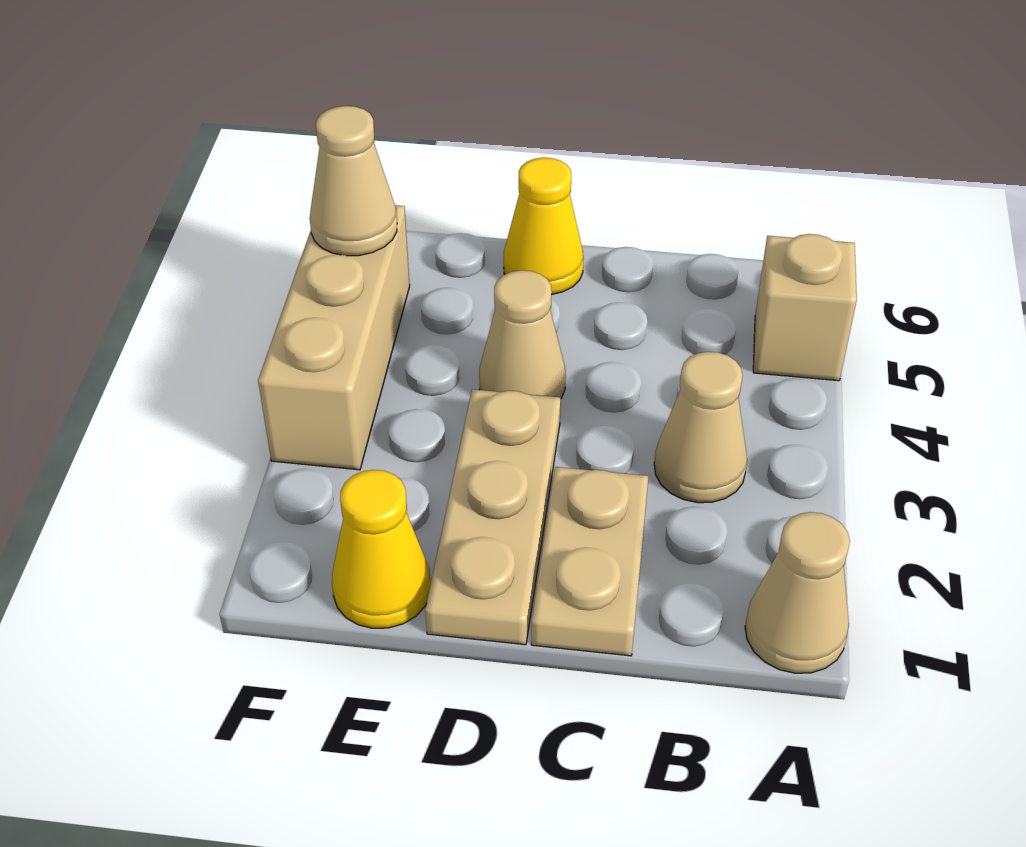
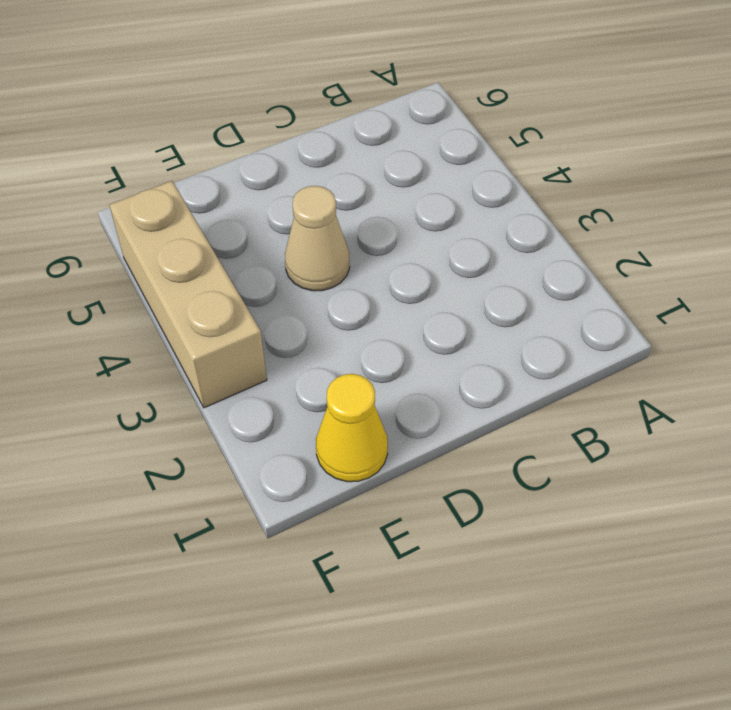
none -> tan 1x1 cone [745,512,850,673]
none -> tan 1x1 brick [753,234,857,381]

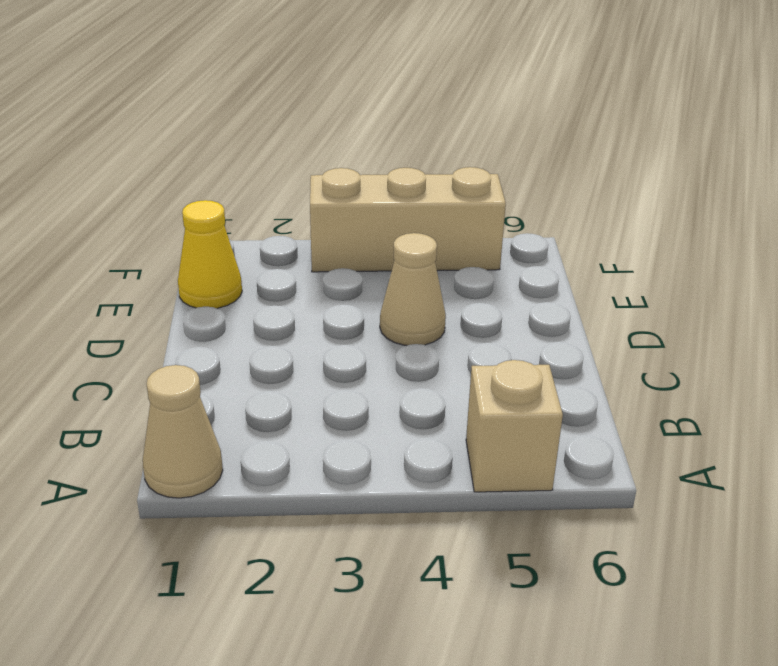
none -> tan 1x1 cone [654,352,747,503]
none -> tan 1x2 plate [531,467,649,656]

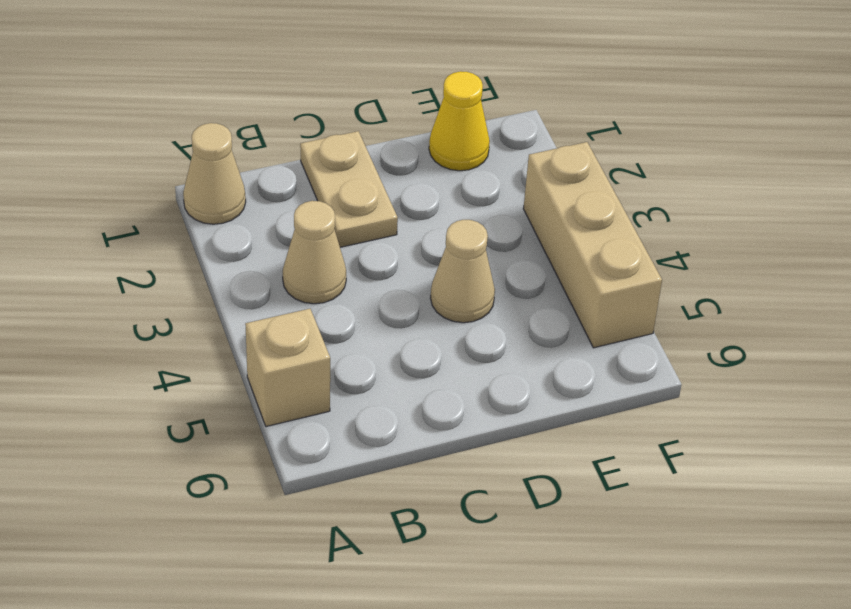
none -> tan 1x3 plate [425,389,561,645]
none -> yellow 1x1 cone [504,158,583,295]

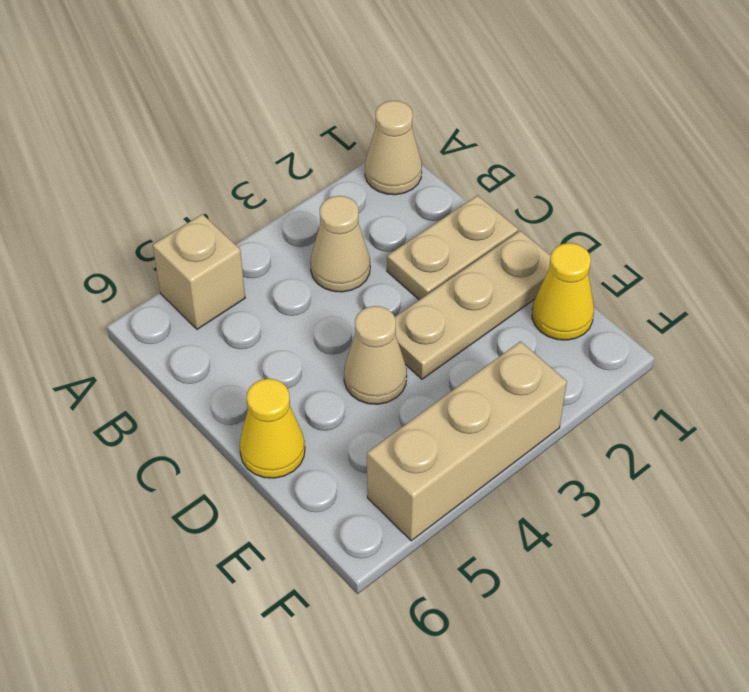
none -> tan 1x1 cone [310,106,397,256]

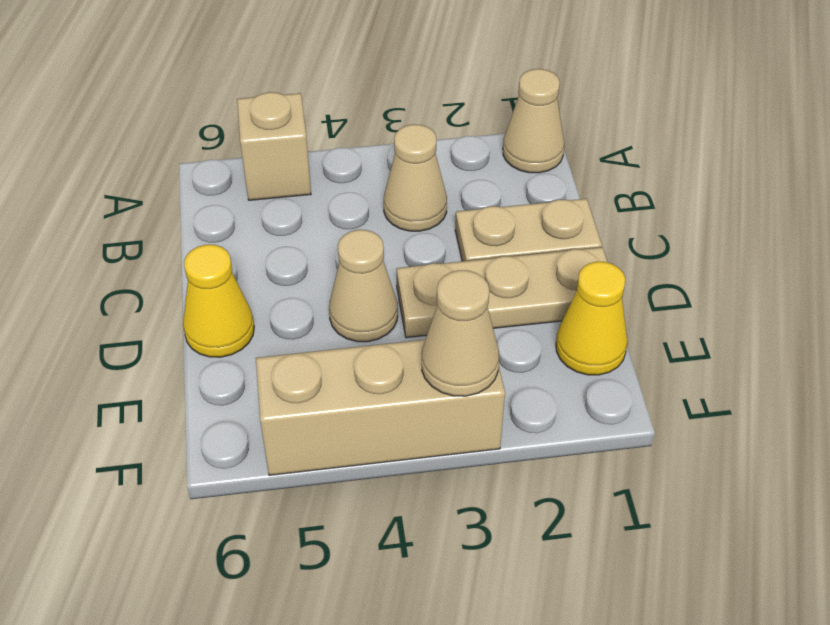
tan 1x1 cone [422,270,499,396] -> tan 1x1 cone moved to [310,106,397,256]

